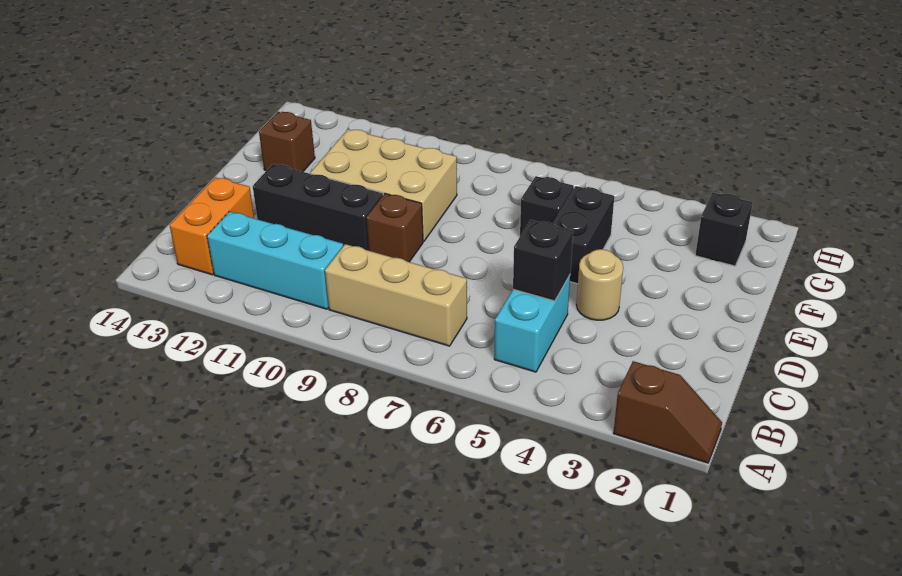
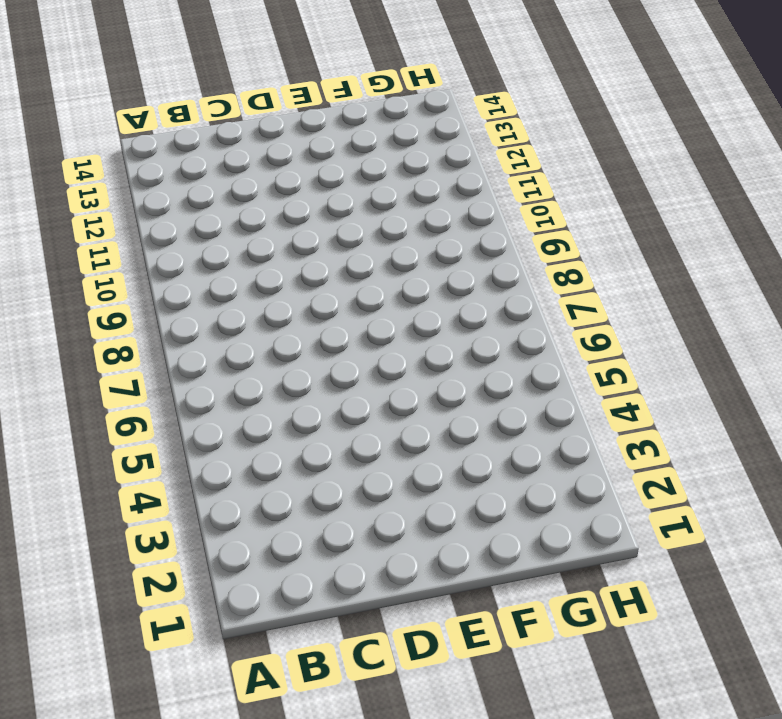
none -> brown 1x2 slope [613,361,722,463]
none -> cyan 1x2 brick [494,275,570,372]
none -> tan 1x3 brick [325,244,467,346]

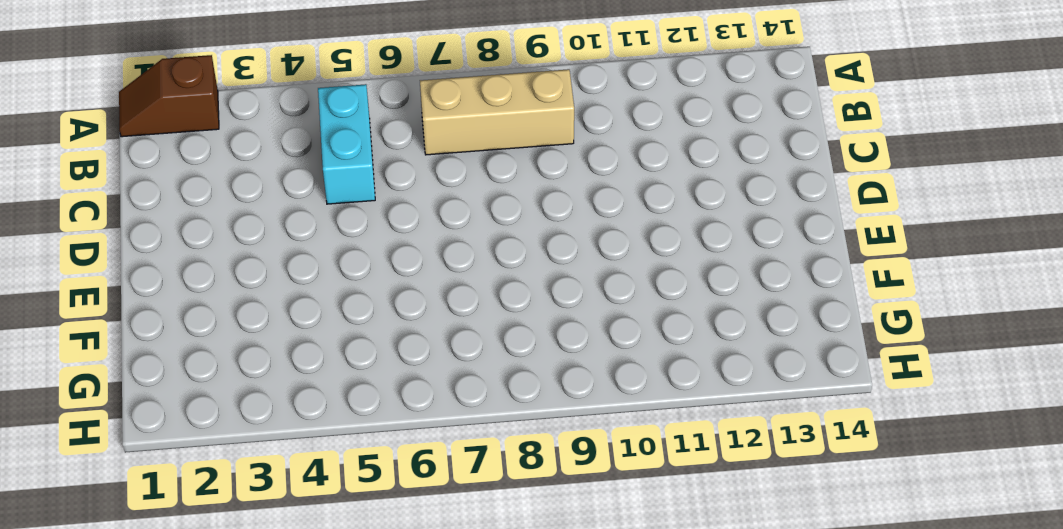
none -> cyan 1x3 brick [207,212,343,309]
none -> orange 1x2 brick [170,177,254,275]
none -> tan 1x1 round brick [577,249,623,320]

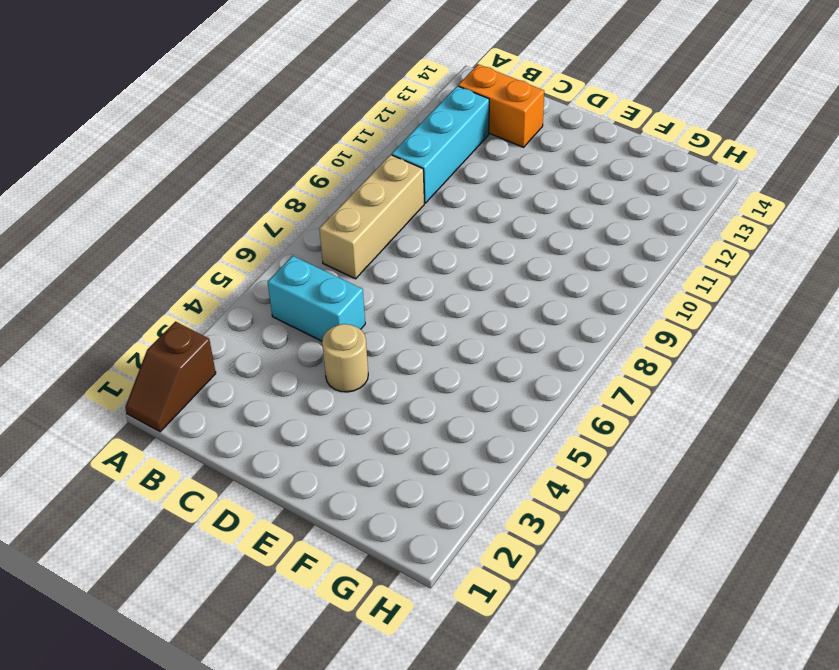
none -> brown 1x1 brick [366,194,423,262]
none -> black 1x3 brick [253,164,383,251]
none -> black 1x2 brick [553,186,614,284]

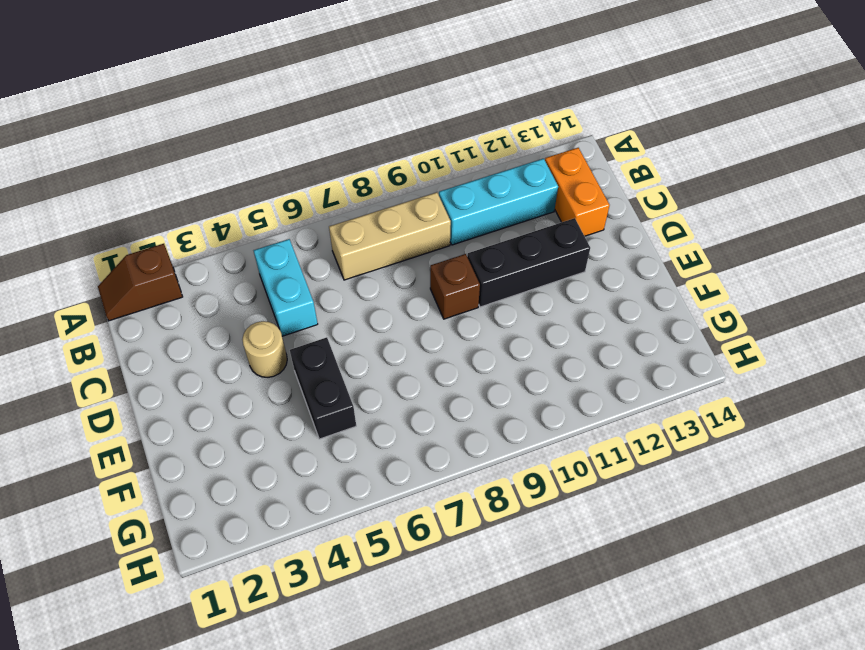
none -> tan 2x3 brick [310,129,457,241]
none -> black 1x1 brick [520,176,574,236]
none -> brown 1x1 brick [259,112,315,172]

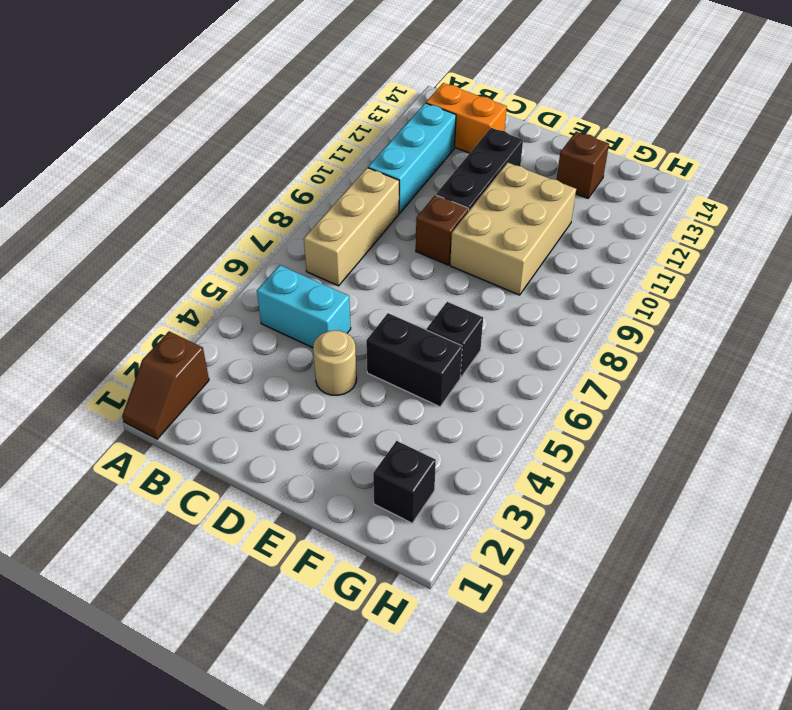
none -> black 1x1 brick [513,220,573,301]

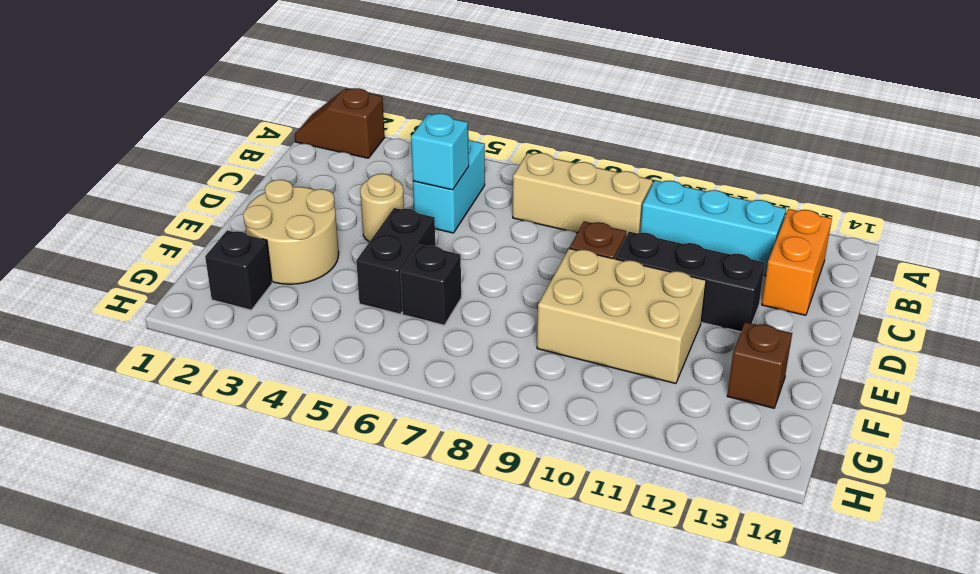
cyan 1x1 brick [411,113,469,190] -> black 1x1 brick [513,220,573,301]
tan 2x2 round brick [243,180,339,284] -> none

